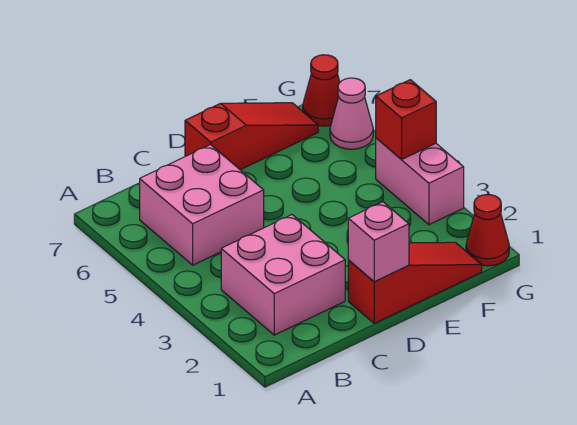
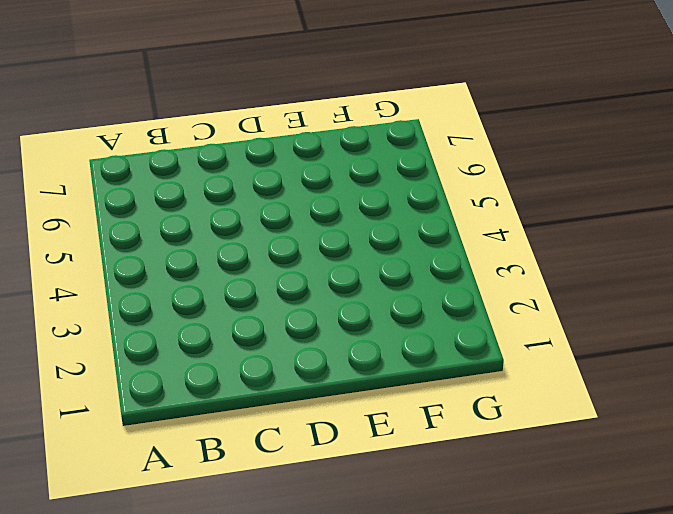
none -> pink 2x2 brick [221,215,345,335]
none -> pink 2x2 brick [140,145,264,265]

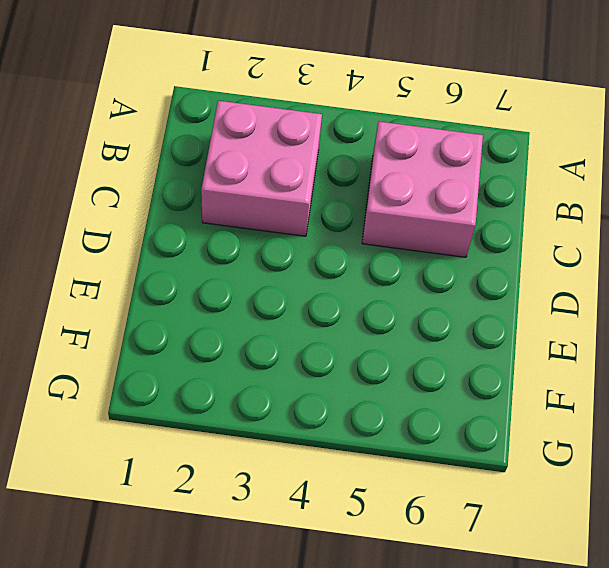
none -> red 1x3 slope [348,242,482,323]
none -> red 1x3 slope [185,103,318,170]

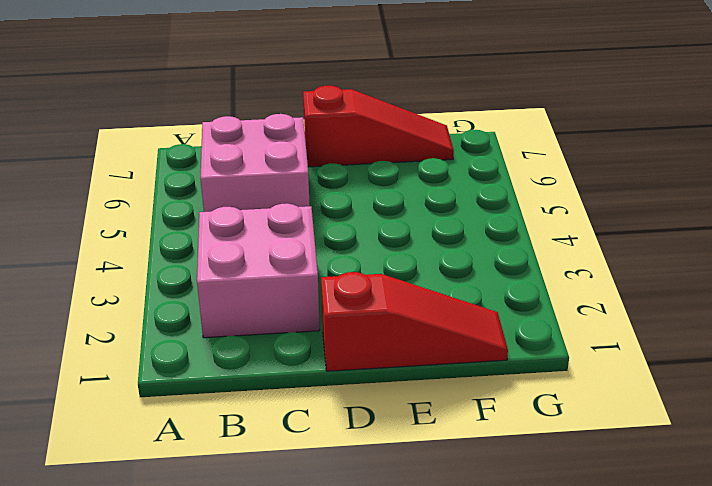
none -> red 1x1 cone [466,195,509,266]
none -> pink 1x2 brick [376,138,464,225]

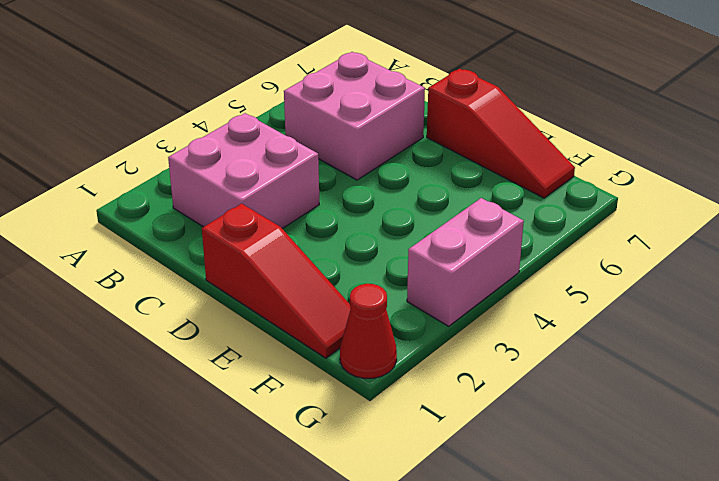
none -> pink 1x1 cone [330,78,373,149]
none -> red 1x1 cone [303,55,340,126]

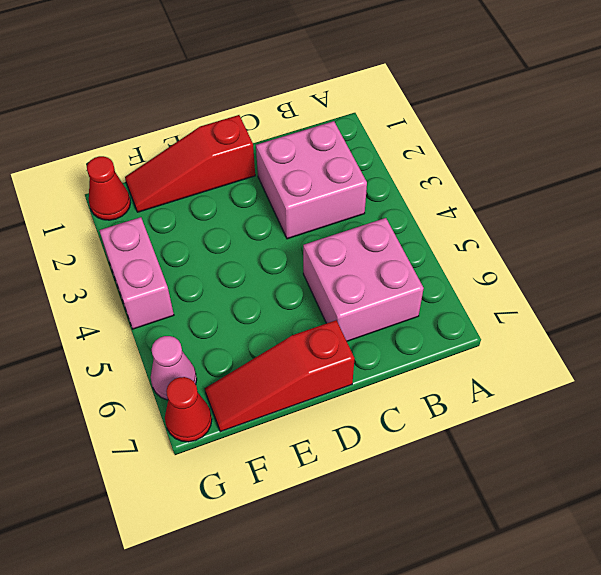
none -> pink 1x1 brick [348,202,409,282]
none -> red 1x1 brick [376,80,436,160]

